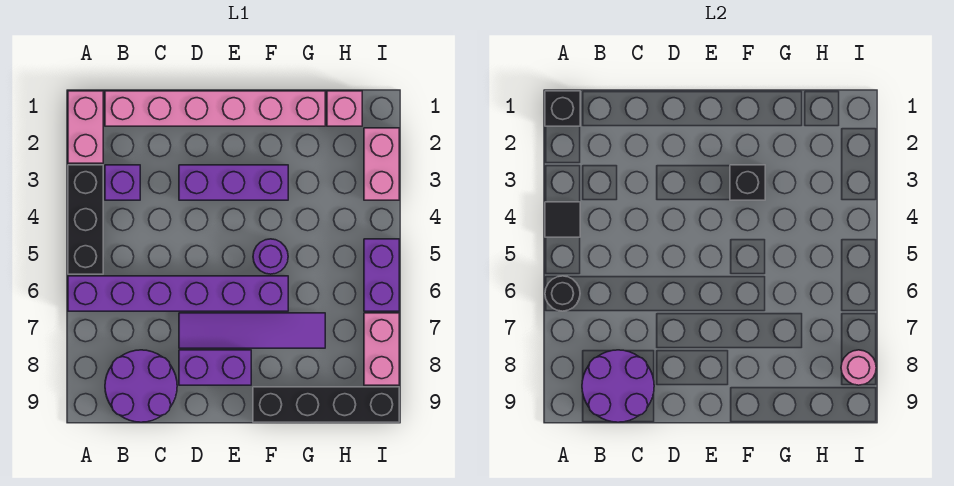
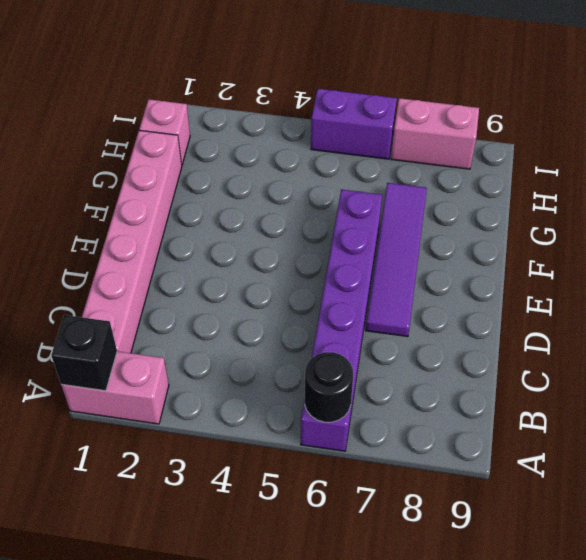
none -> black 1x3 brick [68,165,103,274]
none -> purple 1x1 brick [105,165,140,200]
none -> purple 2x2 round brick [105,350,177,422]

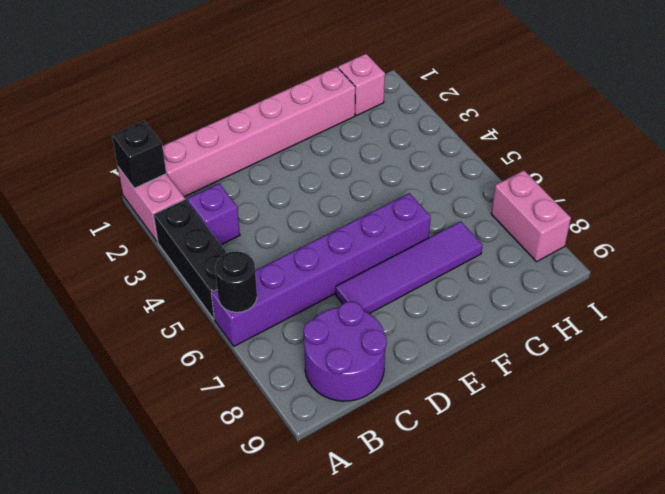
none -> purple 1x3 brick [179,165,288,200]
none -> purple 1x2 brick [179,350,251,385]
none -> purple 1x1 round brick [253,239,288,274]

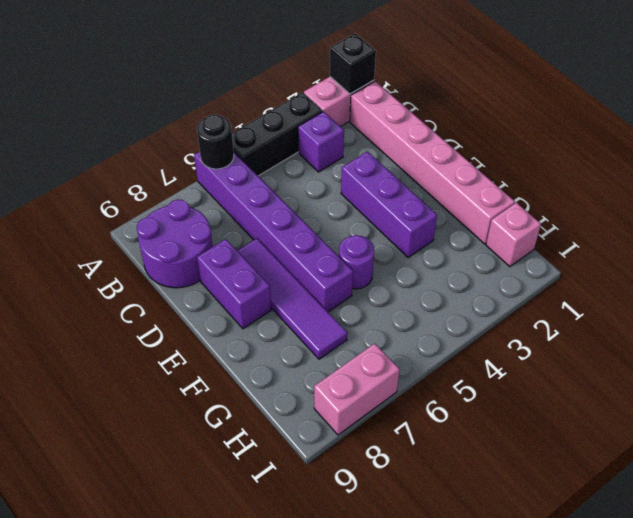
none -> black 1x4 brick [253,387,399,422]
none -> pink 1x2 brick [364,128,399,200]
none -> purple 1x2 brick [364,239,399,311]

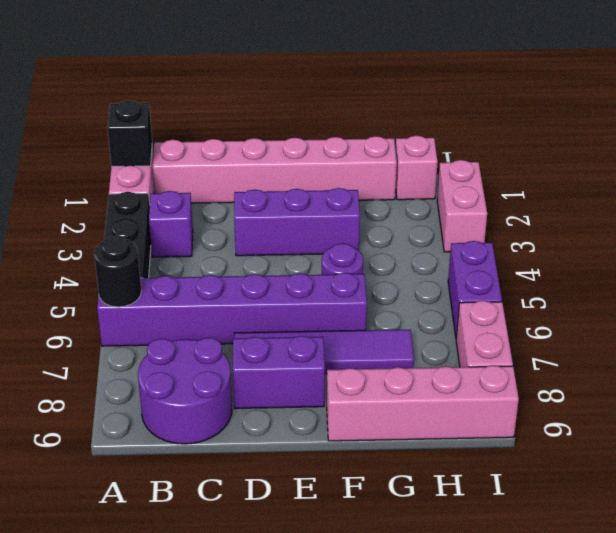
pink 1x4 brick [327,365,519,441] -> black 1x4 brick [253,387,399,422]
none -> black 1x1 tile [545,202,580,237]
none -> purple 2x2 round brick [582,350,654,422]
none -> black 1x1 brick [730,165,765,200]

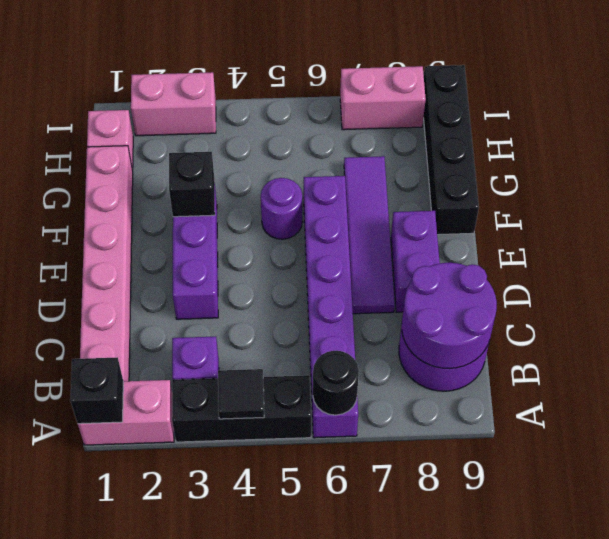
none -> purple 1x2 brick [364,239,399,311]
none -> pink 1x1 round brick [841,350,876,385]

